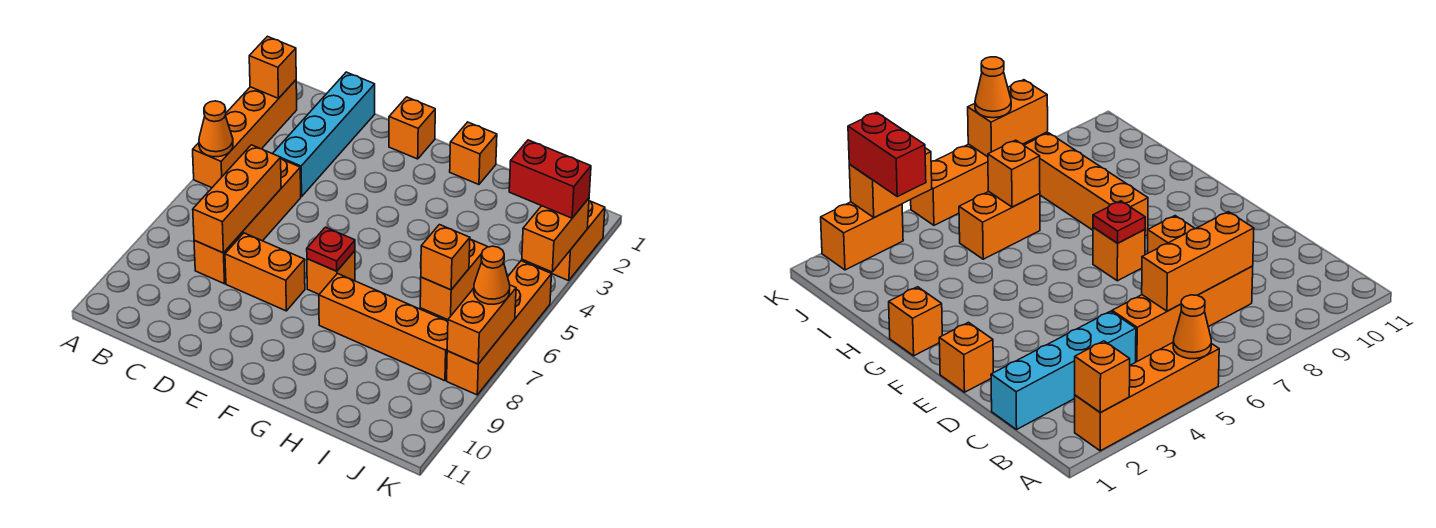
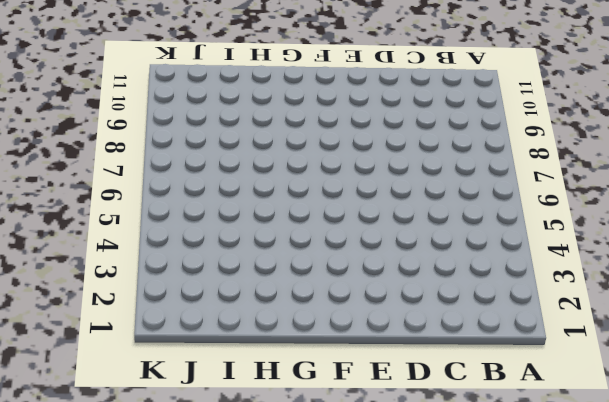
none -> orange 1x4 brick [193,80,297,188]
none -> cyan 1x4 brick [273,72,375,197]
none -> orange 1x4 brick [194,159,301,284]

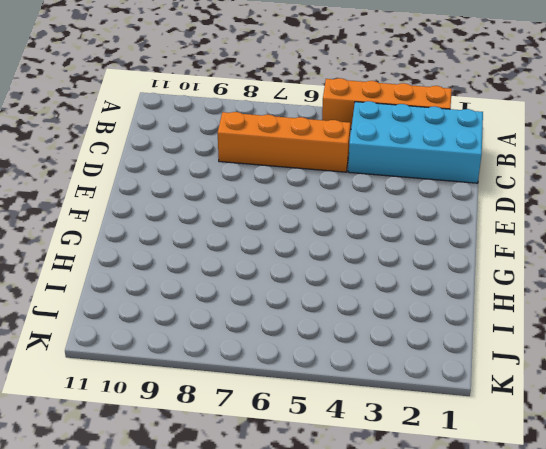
cyan 2x4 brick [348,101,483,183] -> cyan 1x4 brick [273,72,375,197]
none -> orange 1x2 brick [225,233,305,311]
none -> orange 1x1 brick [389,97,435,159]
none -> orange 1x1 brick [307,251,355,294]

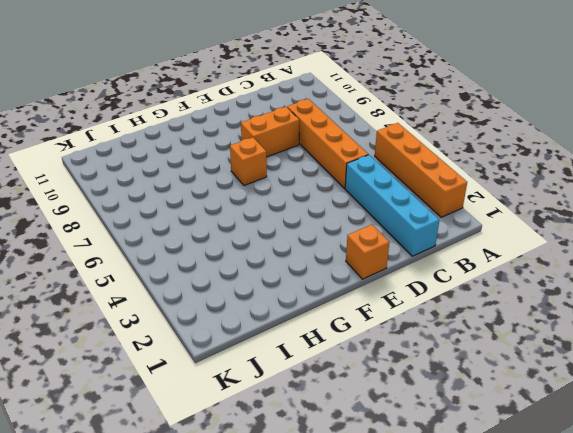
none -> orange 1x1 brick [450,122,497,185]
none -> orange 1x4 brick [319,274,448,381]
none -> orange 1x2 brick [420,239,487,320]

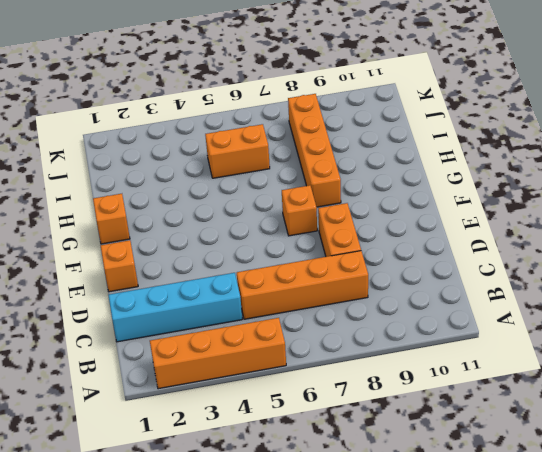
none -> orange 1x2 brick [539,201,605,281]
none -> orange 1x4 brick [447,261,552,395]
none -> orange 1x1 brick [249,36,296,98]

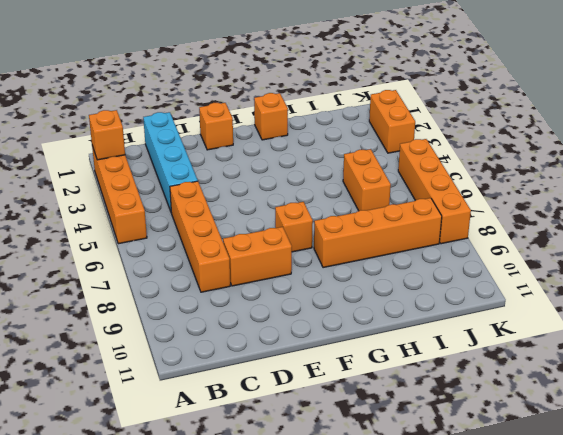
none -> orange 1x1 cone [199,101,233,157]
none -> orange 1x3 brick [193,145,281,253]
none -> red 1x1 plate [307,227,355,271]

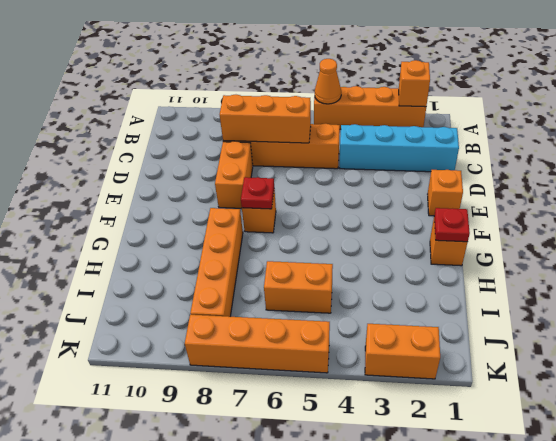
red 1x1 plate [434,208,470,242] -> none
none -> orange 1x1 brick [421,225,470,290]
none -> orange 1x2 brick [522,198,589,272]
none -> orange 1x2 brick [447,285,516,364]

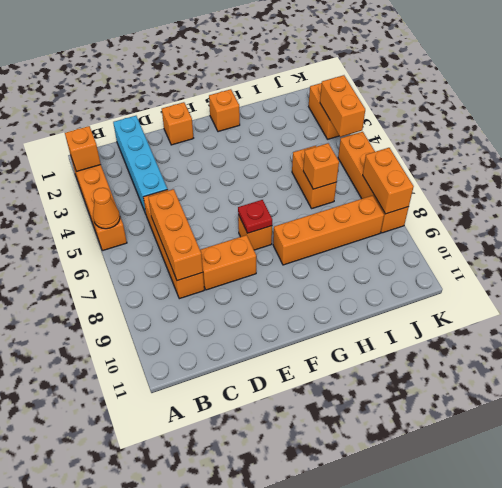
none -> red 1x2 brick [509,140,591,218]
none -> orange 1x1 cone [474,246,510,304]

